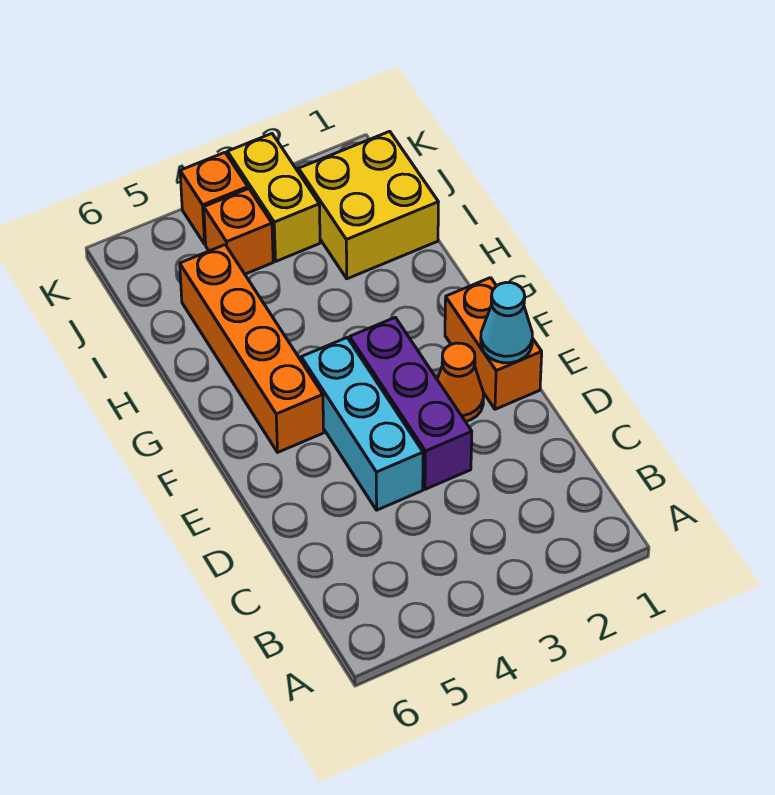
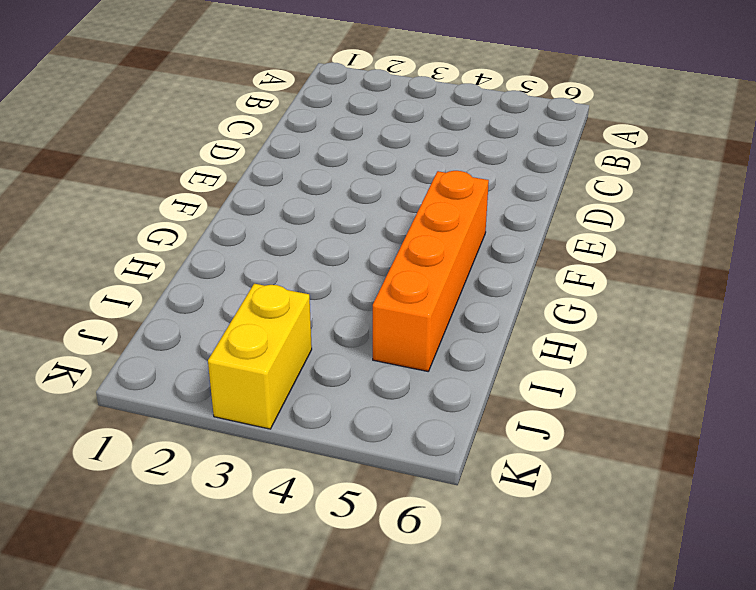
none -> purple 1x3 brick [350,317,472,489]
none -> cyan 1x3 brick [301,338,423,510]

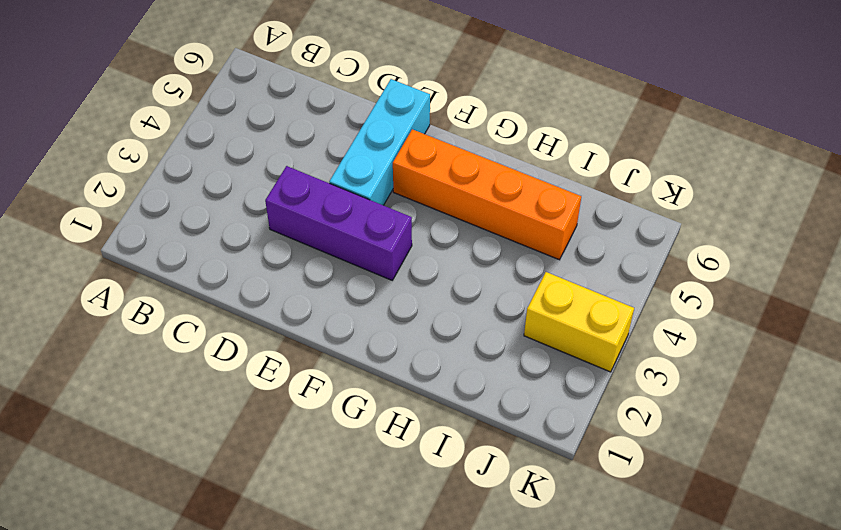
cyan 1x3 brick [329,79,430,205] -> cyan 1x3 brick turned to [301,338,423,510]
none -> orange 1x2 brick [445,278,542,409]
none -> orange 1x1 cone [437,343,483,421]

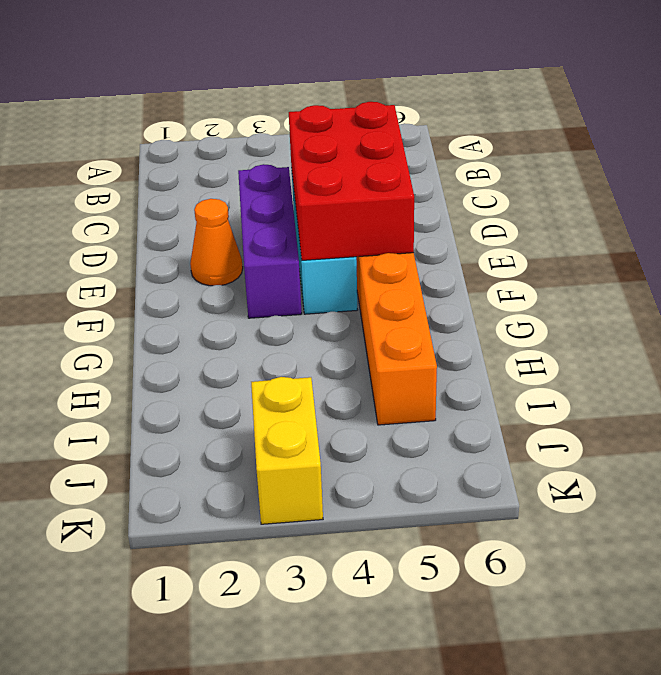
red 2x3 brick [289,102,414,260] -> none
none -> orange 1x2 brick [445,278,542,409]
none -> yellow 2x2 brick [299,131,438,279]

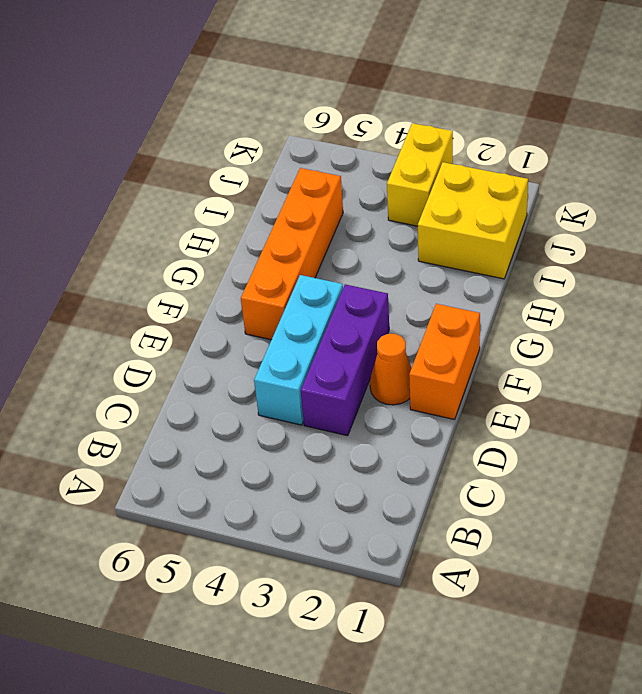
none -> orange 1x1 brick [204,189,273,274]
none -> orange 1x1 brick [180,152,248,244]

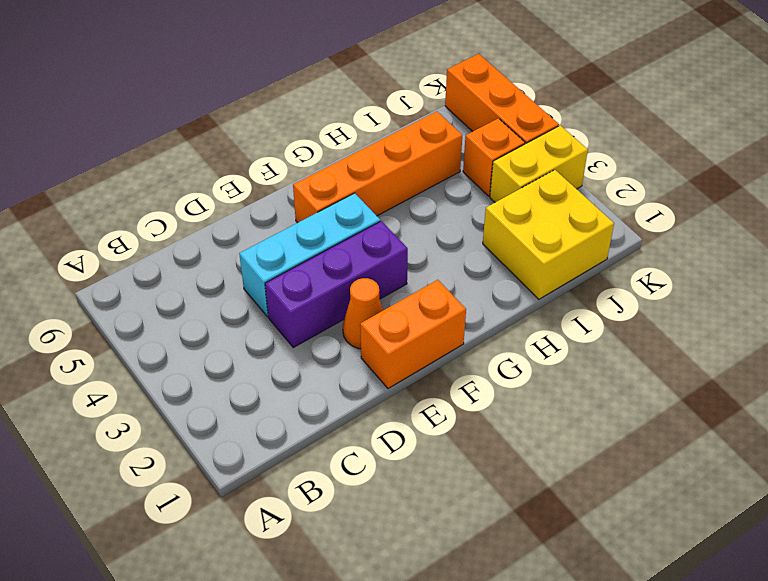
orange 1x3 brick [445,54,559,144] -> orange 1x1 brick [180,152,248,244]
none -> cyan 1x1 cone [481,283,533,363]

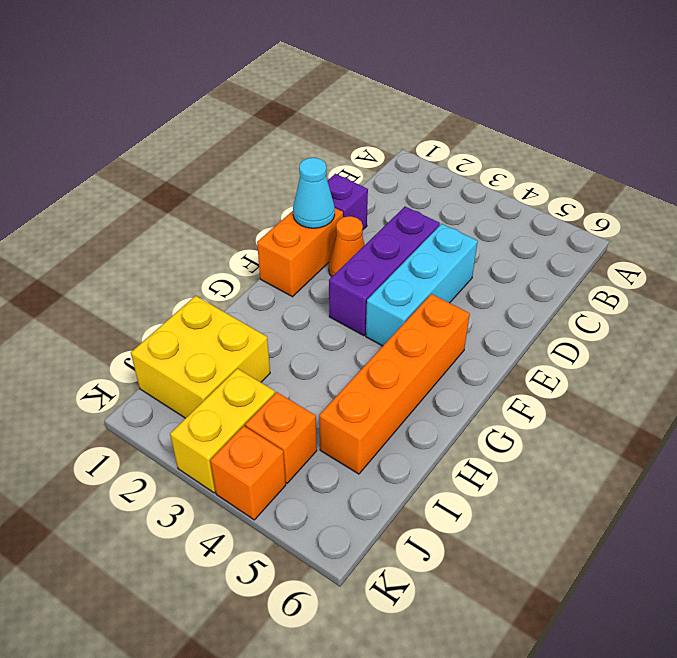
purple 1x1 brick [328,174,368,229] -> none

